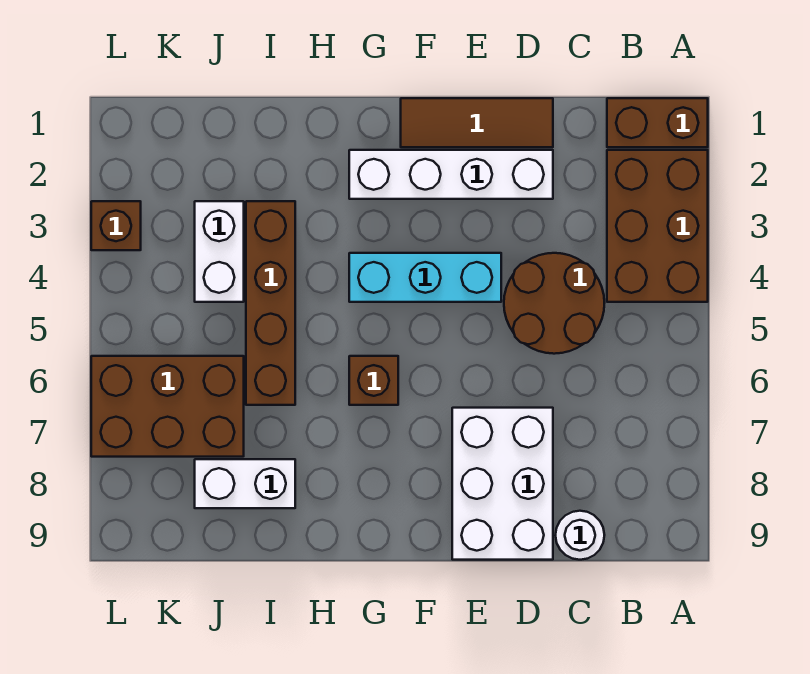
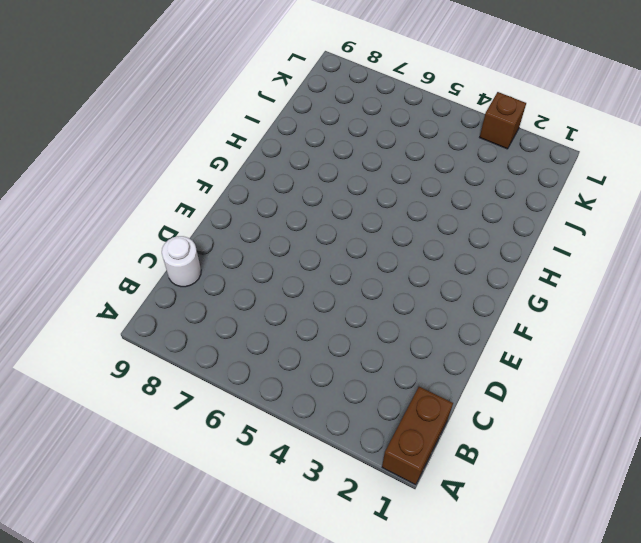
none -> brown 2x3 brick [607,150,708,302]
none -> brown 2x2 round brick [504,253,604,354]
none -> brown 1x3 tile [401,98,553,147]

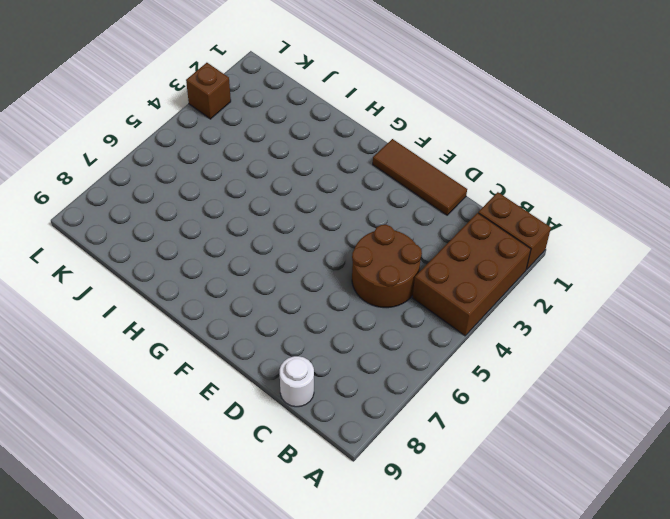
none -> white 1x4 brick [349,150,553,199]
none -> white 2x3 brick [452,408,553,560]
none -> cyan 1x3 brick [349,253,501,302]

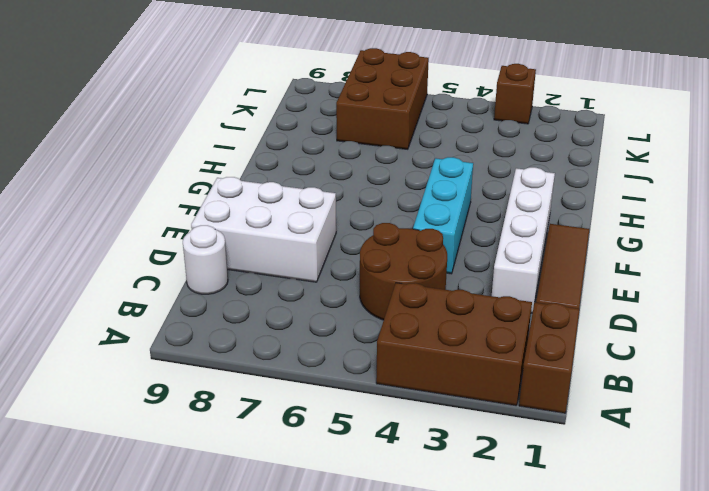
none -> brown 1x1 brick [349,356,398,405]
none -> brown 1x4 brick [246,201,295,405]
none -> white 1x2 brick [195,459,295,508]

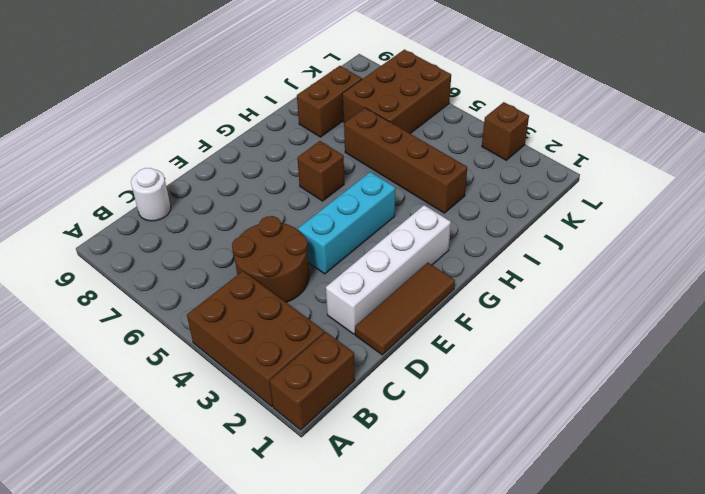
brown 1x2 brick [297,66,362,137] -> white 1x2 brick [195,459,295,508]
none -> white 2x3 brick [452,408,553,560]
none -> white 1x2 brick [195,201,244,302]

